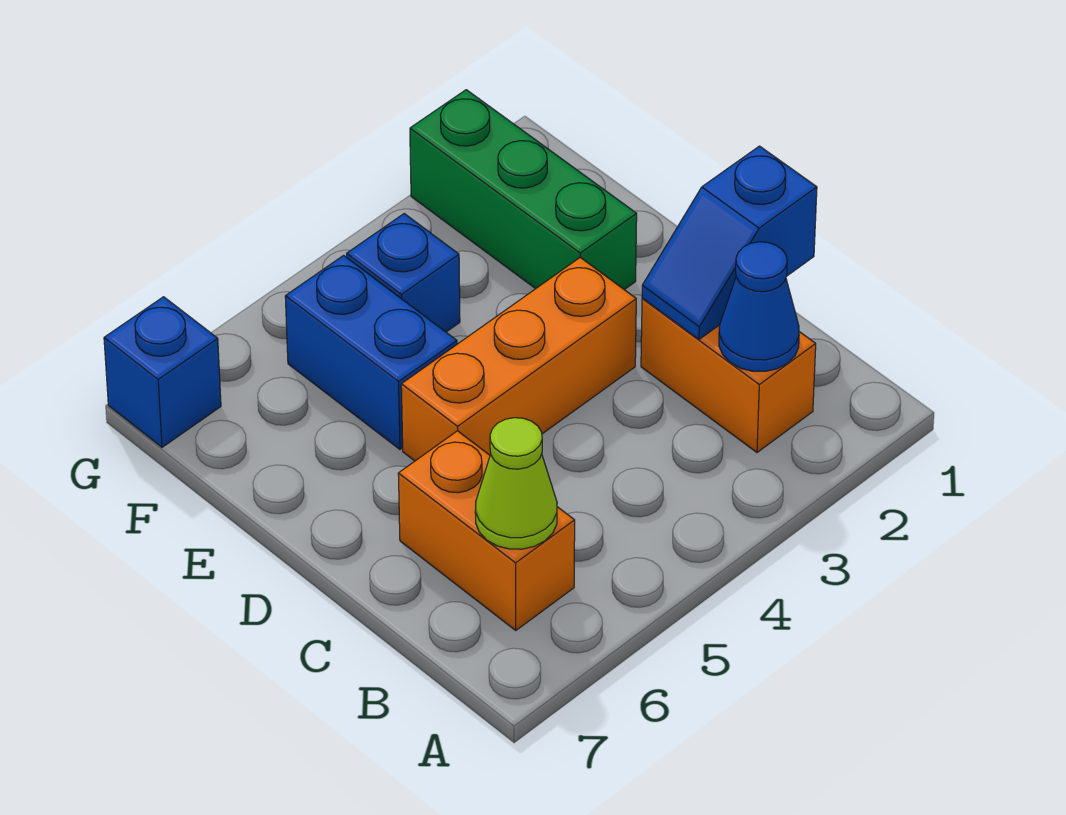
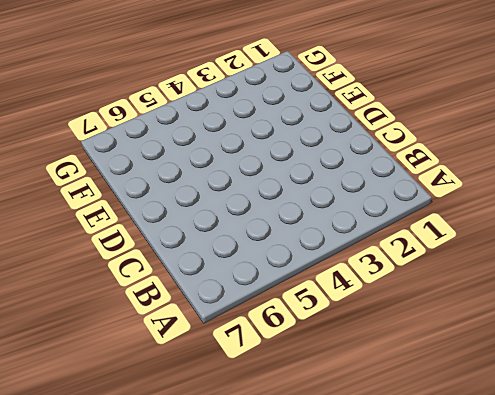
none -> orange 1x2 brick [641,298,816,452]
none -> orange 1x2 brick [398,431,575,630]

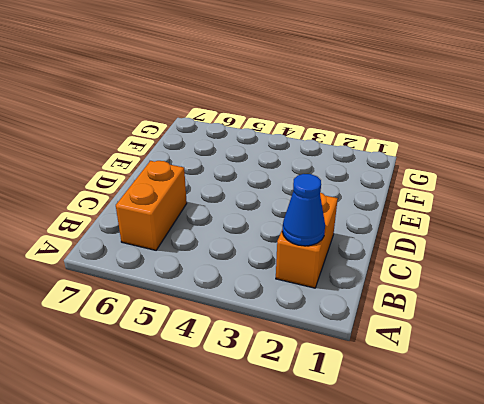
none -> orange 1x3 brick [401,258,636,461]
none -> green 1x3 brick [410,90,637,290]

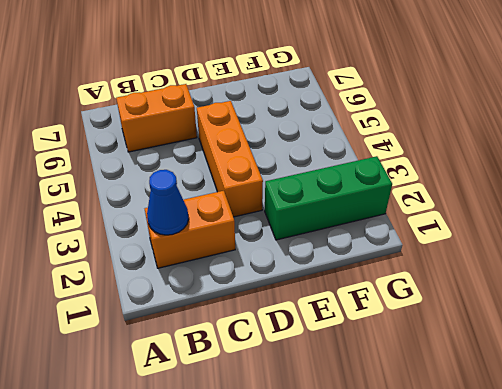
none -> blue 1x2 brick [285,255,457,449]
none -> blue 1x1 brick [347,214,460,332]

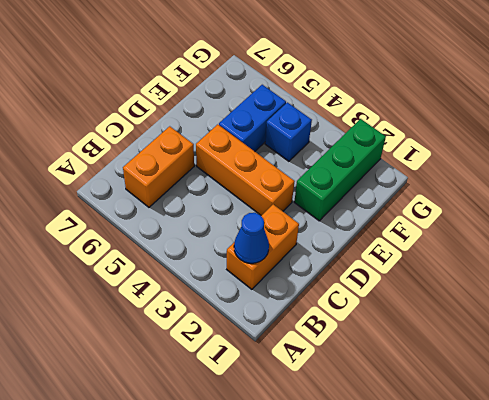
none -> blue 1x1 brick [104,297,221,447]
none -> lime 1x1 cone [475,418,557,549]

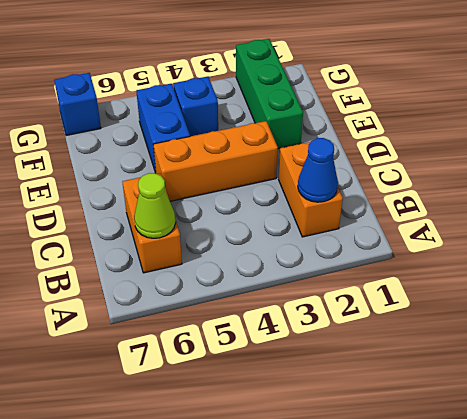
none -> blue 1x2 slope [642,146,817,339]

